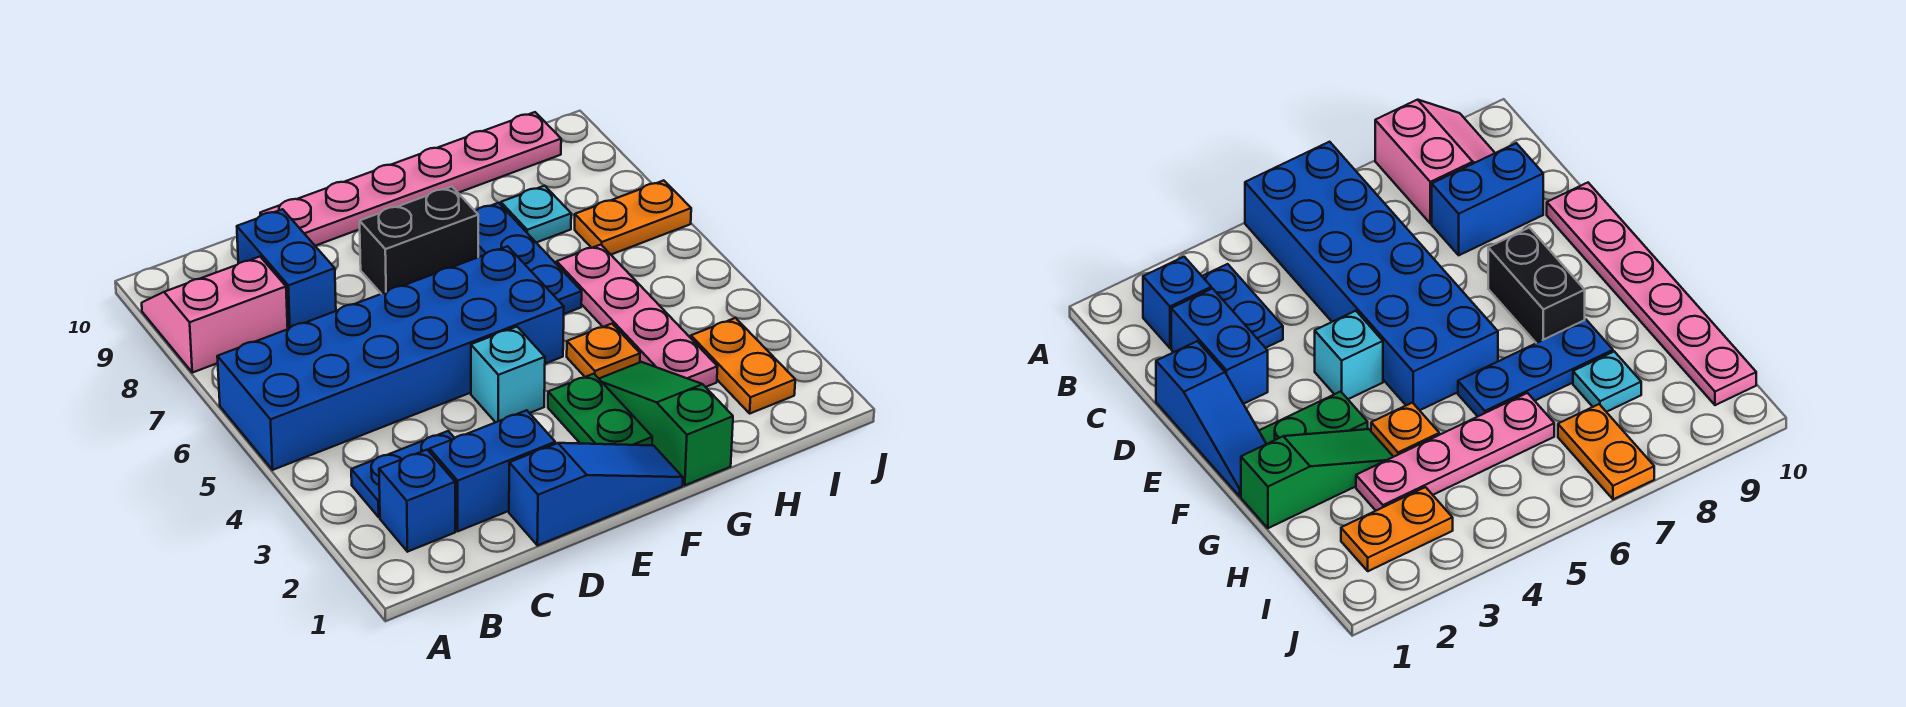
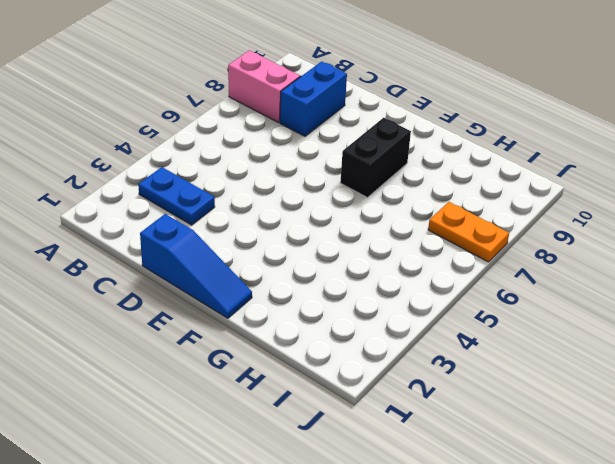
black 1x2 brick [340,118,411,198] -> black 1x2 brick turned to [360,187,478,294]
none -> blue 2x6 brick [217,246,564,470]
none -> blue 1x1 brick [379,450,455,552]
none -> blue 1x2 brick [430,410,555,531]

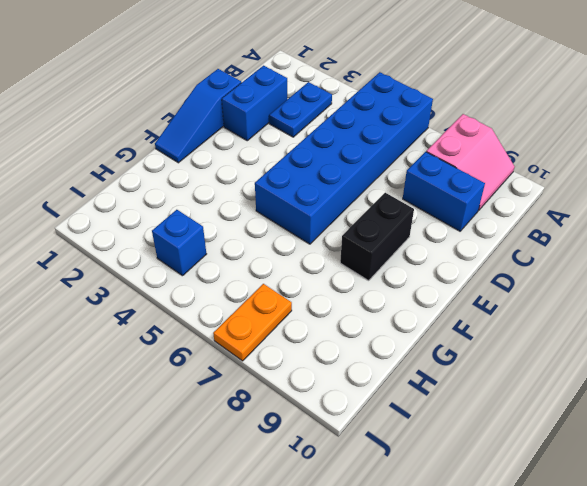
blue 1x1 brick [152,210,206,276] -> blue 1x1 brick moved to [379,450,455,552]
none -> pink 1x6 plate [260,112,561,246]
none -> cyan 1x1 brick [471,327,545,422]
none -> green 1x2 plate [548,374,652,445]

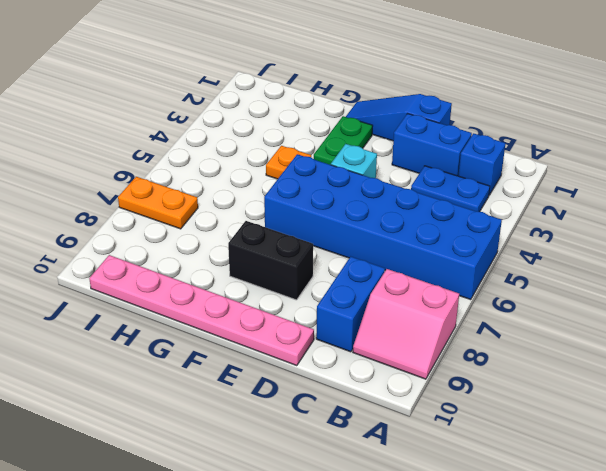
none -> green 1x3 slope [599,362,733,485]
none -> blue 1x3 plate [475,203,582,314]
none -> pink 1x4 plate [557,245,718,387]

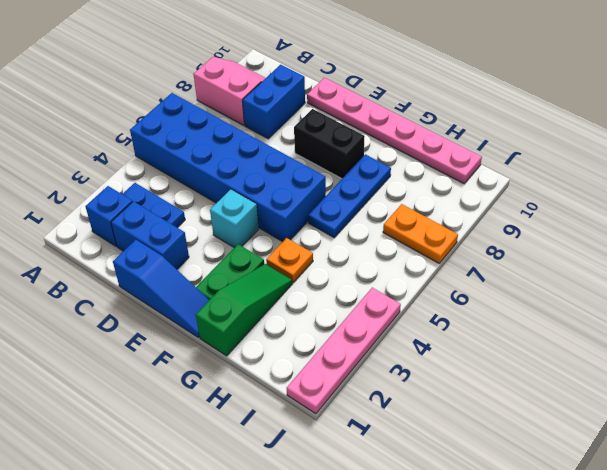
pink 1x4 plate [287,288,401,414] -> pink 1x4 plate moved to [557,245,718,387]
none -> cyan 1x1 plate [501,186,571,243]
none -> orange 1x2 plate [691,318,795,413]

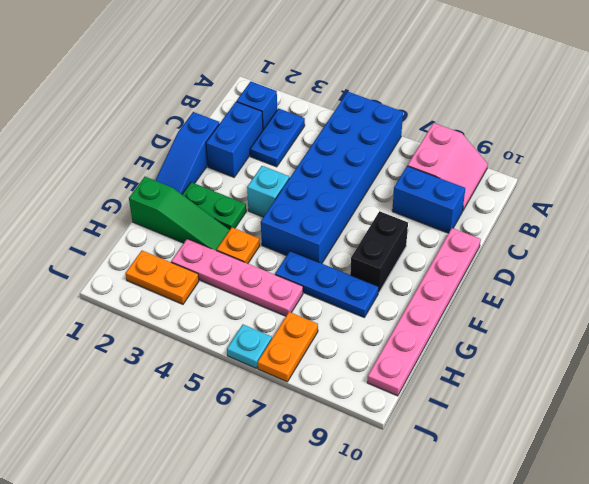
cyan 1x1 plate [227,325,272,368] -> cyan 1x1 plate moved to [501,186,571,243]

